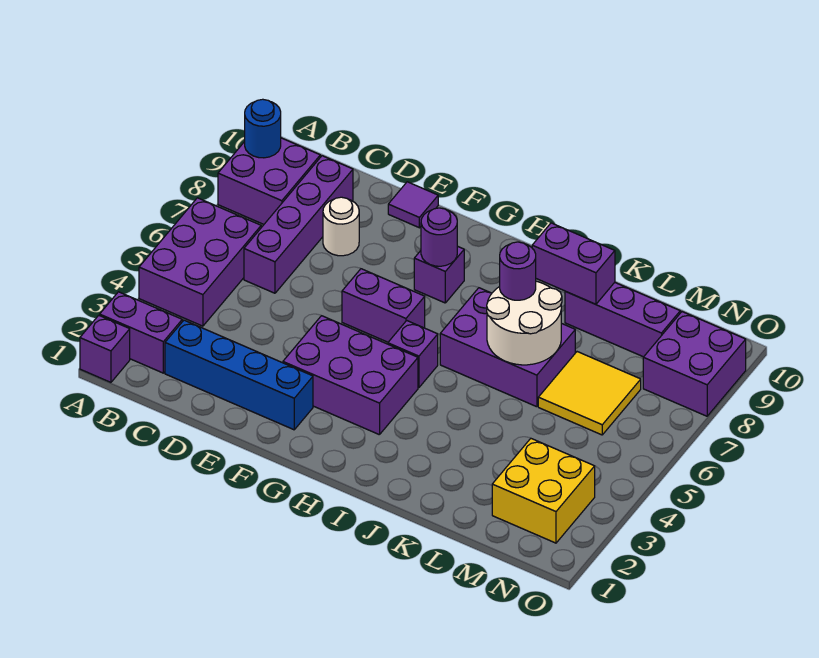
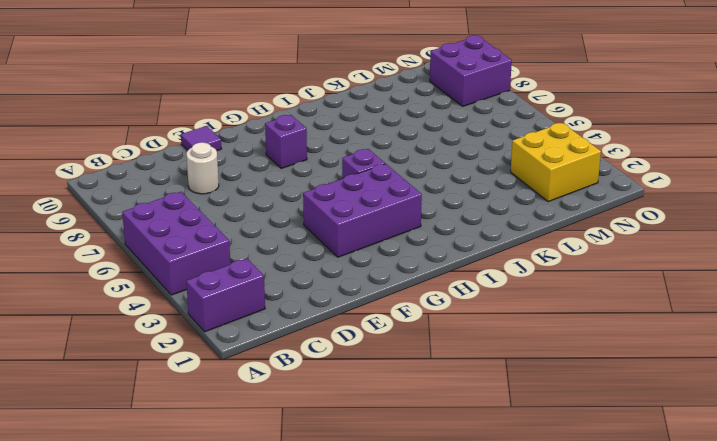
none -> purple 1x1 brick [80,315,130,382]
none -> purple 2x2 brick [218,138,320,224]
none -> blue 1x4 brick [165,320,313,430]

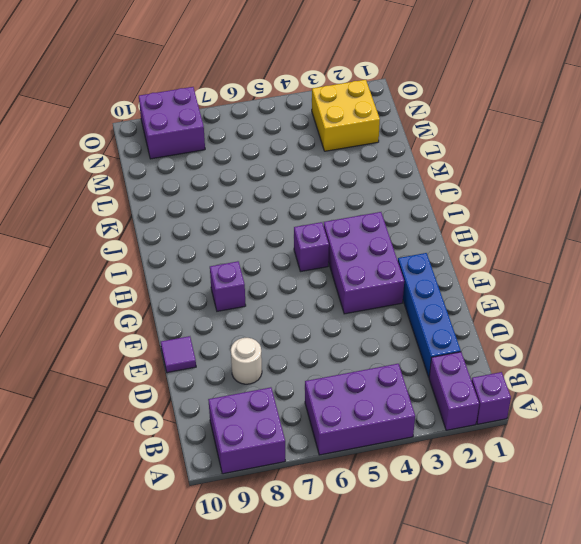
none -> purple 1x4 brick [244,156,353,293]
none -> purple 1x2 brick [342,269,425,342]
none -> purple 2x3 brick [440,288,575,407]

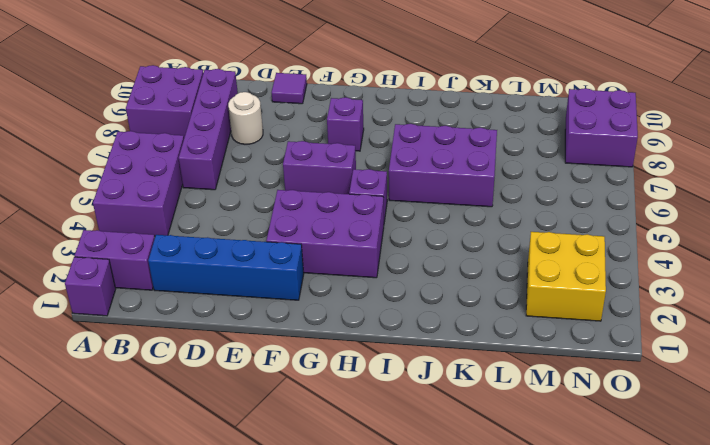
none -> purple 1x3 brick [565,282,680,357]
none -> yellow 2x2 tile [538,352,641,435]
none -> blue 1x1 round brick [245,99,281,158]

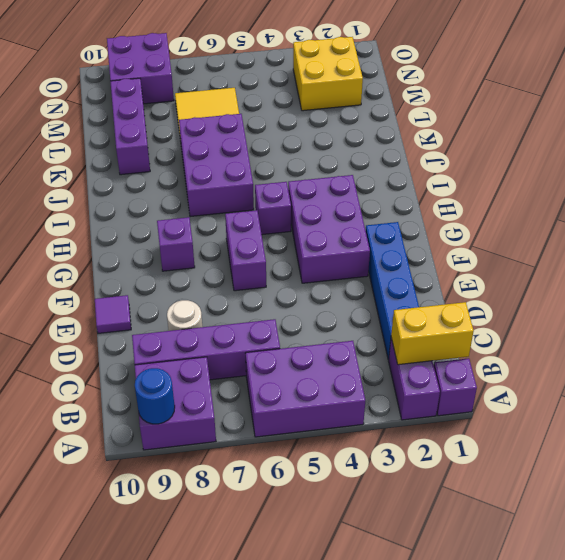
yellow 1x2 brick [391,302,474,365] -> none
none -> purple 1x1 round brick [421,208,457,266]
none -> white 2x2 round brick [487,281,562,365]
none -> purple 1x2 brick [532,223,615,304]

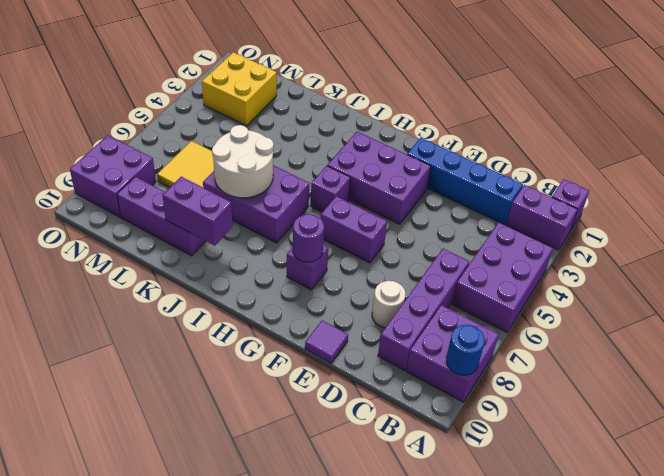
none -> purple 1x1 round brick [500,242,536,300]

